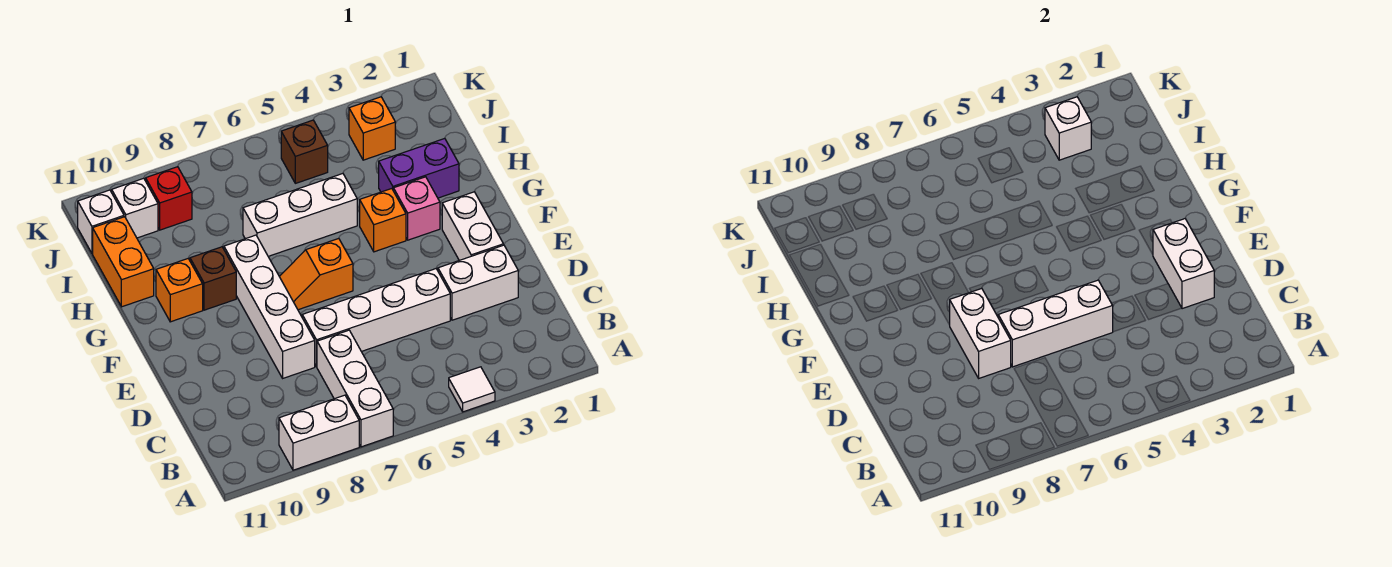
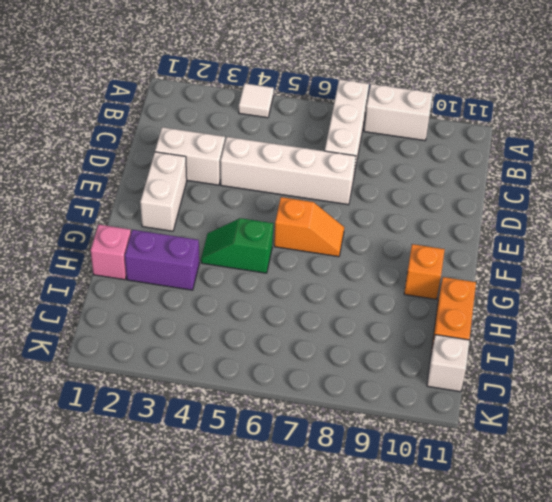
green 1x2 slope [201,218,273,273] -> orange 1x1 brick [360,189,406,252]
pink 1x1 brick [91,225,131,280] -> pink 1x1 brick moved to [394,177,440,240]
none -> white 1x4 brick [224,235,315,378]
none -> brown 1x1 brick [190,247,236,310]
none -> white 1x3 brick [243,174,357,256]

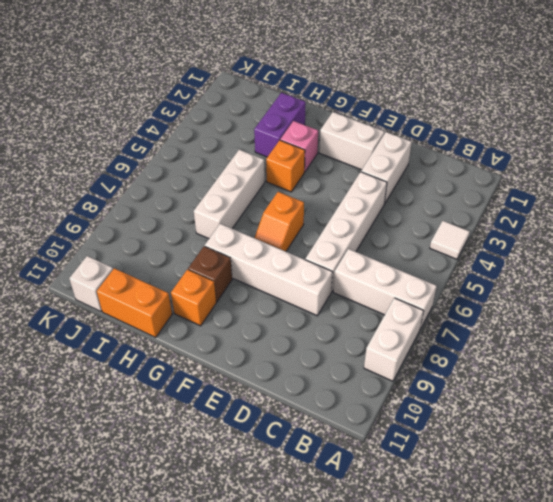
none -> orange 1x1 brick [349,97,395,160]
none -> brown 1x1 brick [281,120,328,183]
none -> red 1x1 brick [146,167,192,230]

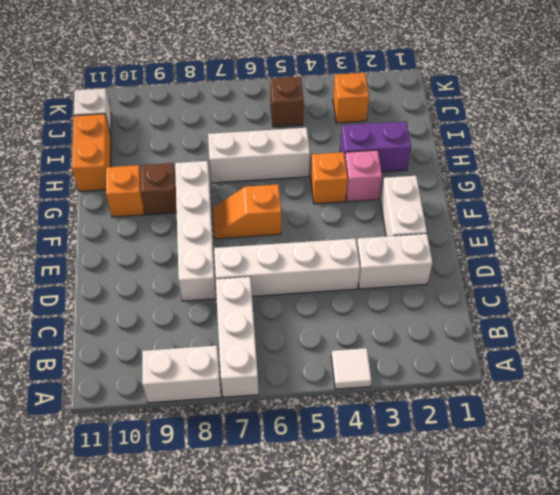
none -> red 1x1 brick [146,167,192,230]
none -> white 1x1 brick [112,178,158,238]
none -> white 1x2 brick [1153,219,1214,309]

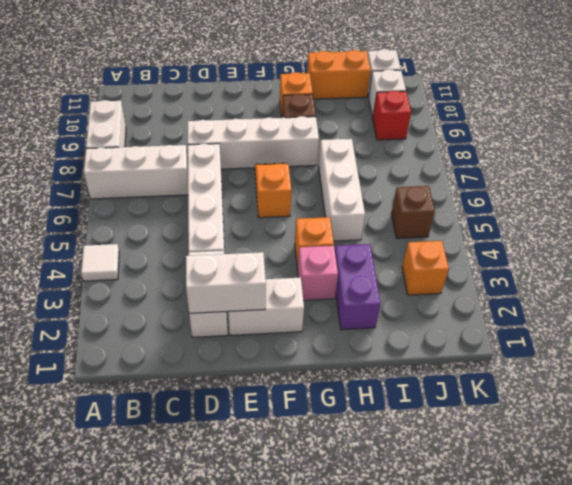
none -> white 1x3 brick [998,280,1113,367]
none -> white 1x2 brick [950,288,1011,378]
none -> white 1x1 brick [1045,97,1091,160]

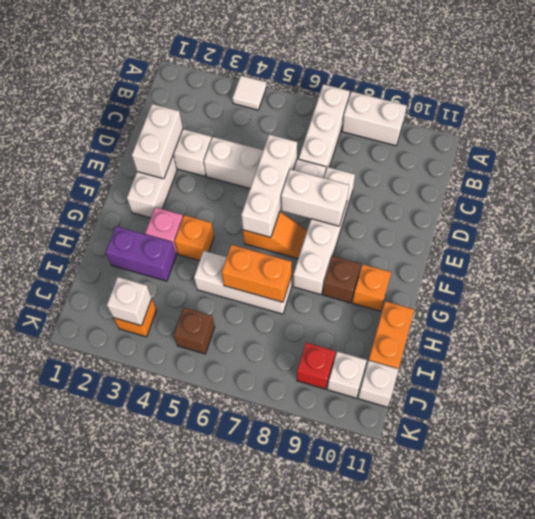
white 1x3 brick [241,135,297,237] -> white 1x3 brick turned to [998,280,1113,367]
white 1x2 brick [281,169,349,226] -> white 1x2 brick turned to [950,288,1011,378]
orange 1x2 brick [222,245,292,302] -> none

